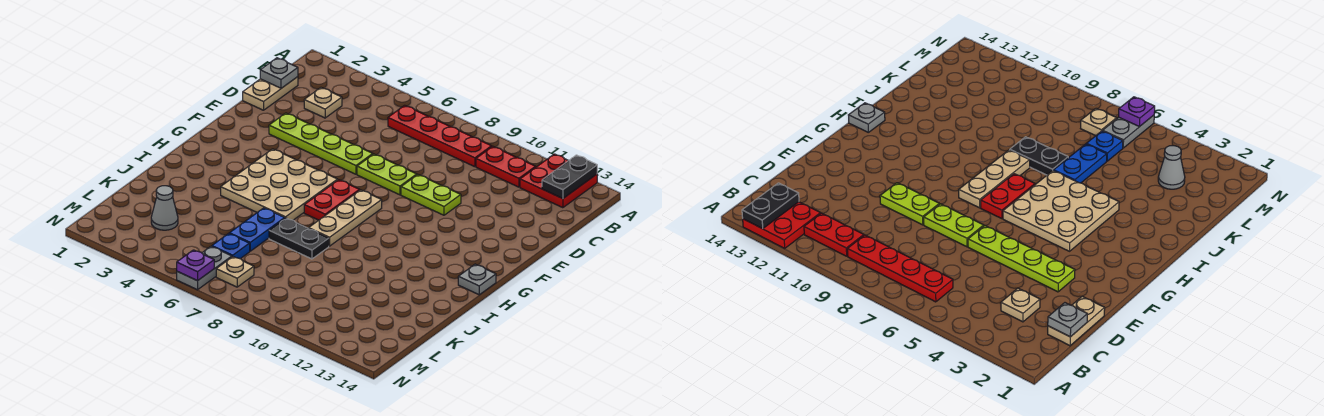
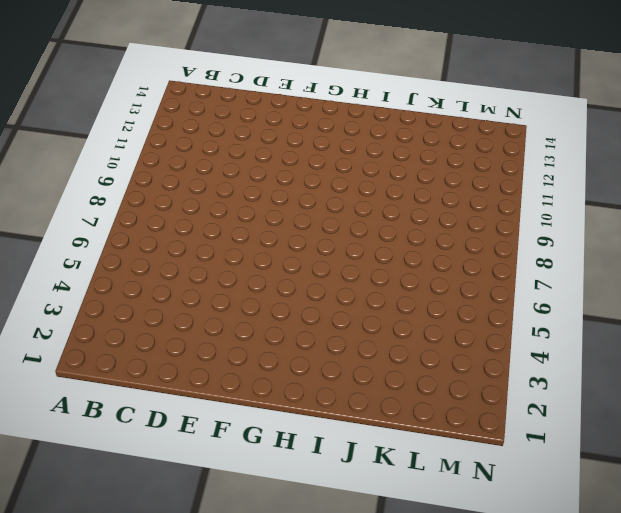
none -> red 2x2 plate [520,154,597,208]
none -> red 1x4 plate [388,105,492,167]
none -> red 1x2 plate [476,146,536,187]

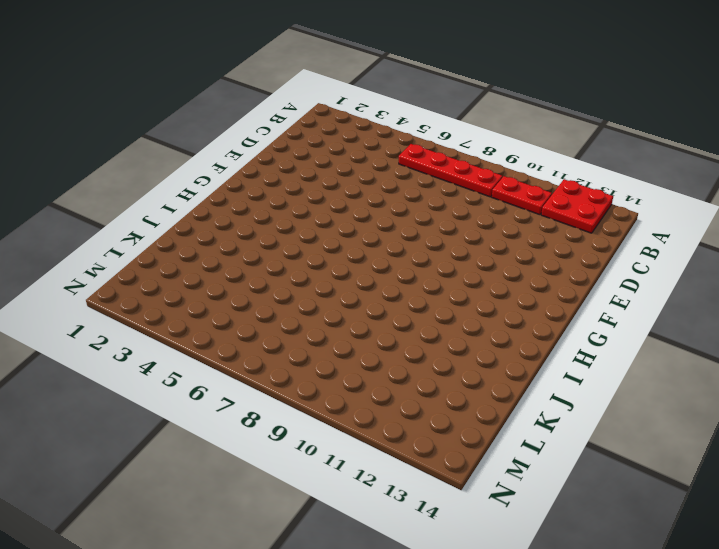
none -> tan 1x2 plate [243,77,298,110]
none -> tan 1x1 plate [304,88,342,118]
none -> lime 1x4 plate [269,113,373,174]

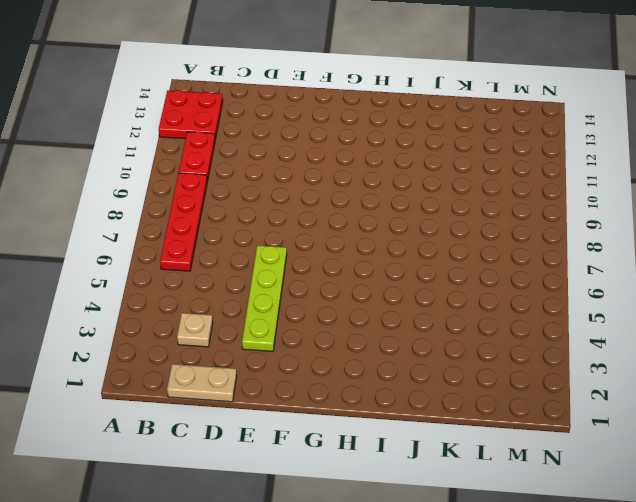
none -> lime 1x2 plate [357,154,417,195]
none -> lime 1x2 plate [401,175,461,215]
none -> tan 3x3 plate [221,149,338,220]

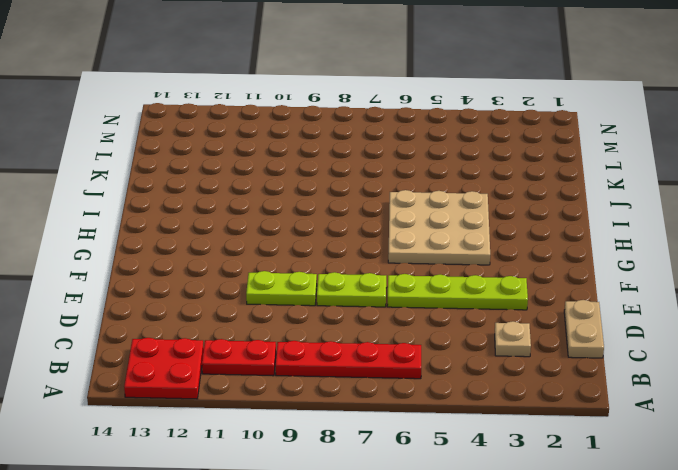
none -> red 1x2 plate [304,180,360,220]
none -> tan 1x3 plate [309,190,382,246]
none -> grey 1x1 plate [458,264,496,295]

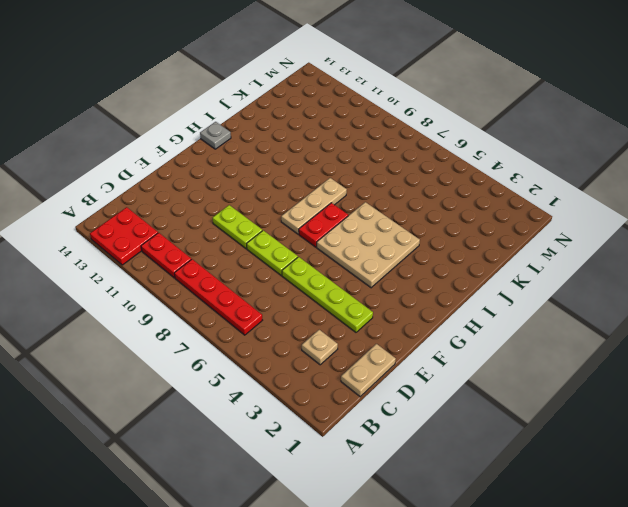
none -> blue 1x2 plate [229,208,285,251]
none -> black 1x2 plate [269,218,329,259]
none -> grey 1x1 cone [151,186,178,230]

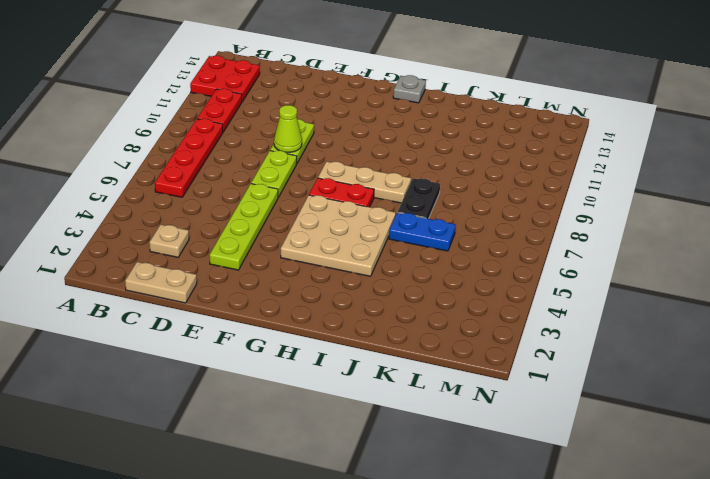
lime 1x1 cone [274,105,302,152] -> none
none -> grey 1x1 cone [151,186,178,230]
none -> blue 1x1 plate [212,234,250,259]
none -> grey 1x2 plate [177,246,232,290]

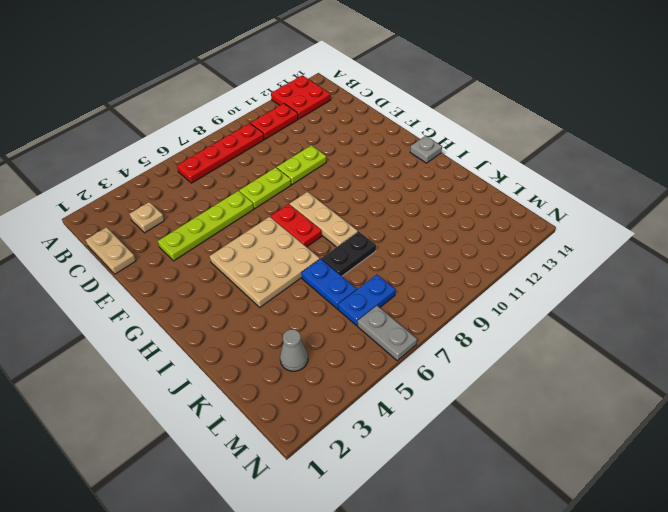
blue 1x2 plate [338,275,395,326] -> blue 1x1 plate [212,234,250,259]
none -> tan 1x1 plate [216,257,254,287]
none -> black 1x2 plate [542,155,597,199]
none -> grey 1x1 plate [260,58,298,88]

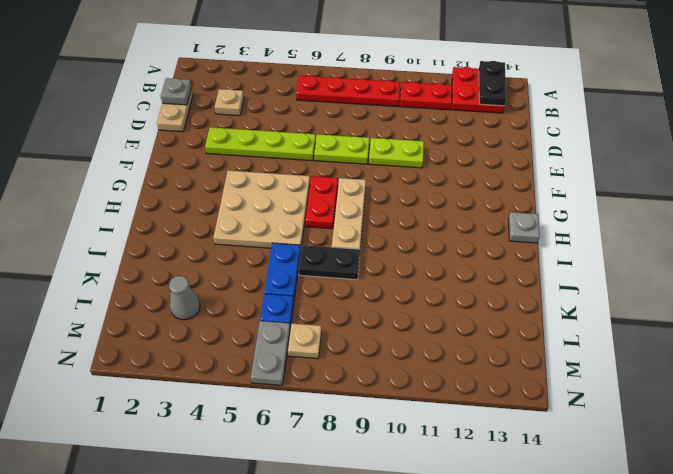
none -> purple 1x1 plate [177,250,214,281]

